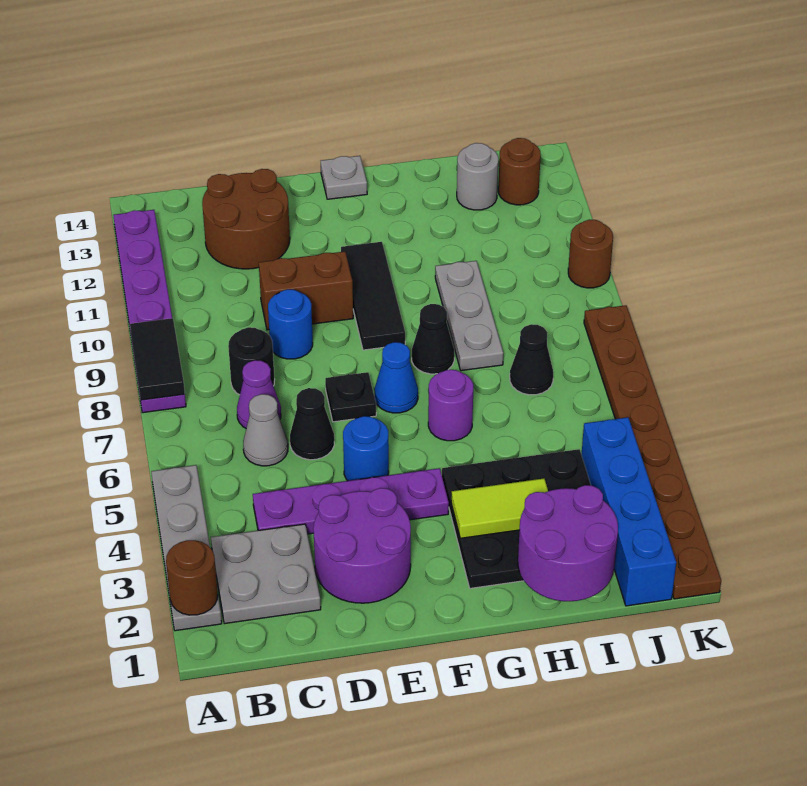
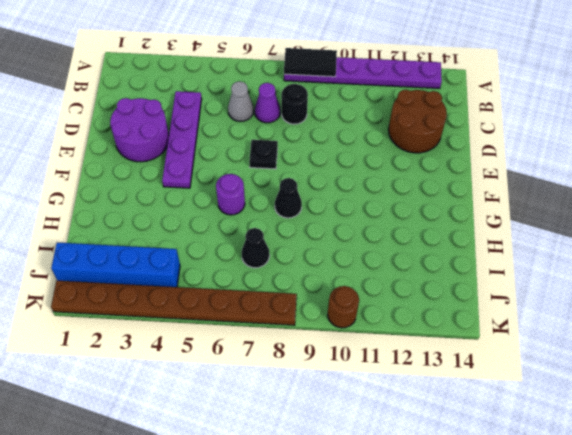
none -> grey 1x4 plate [151,465,222,631]
none -> grey 2x2 plate [211,524,321,624]
none -> black 1x1 cone [290,388,334,460]
none -> blue 1x1 round brick [268,289,313,359]

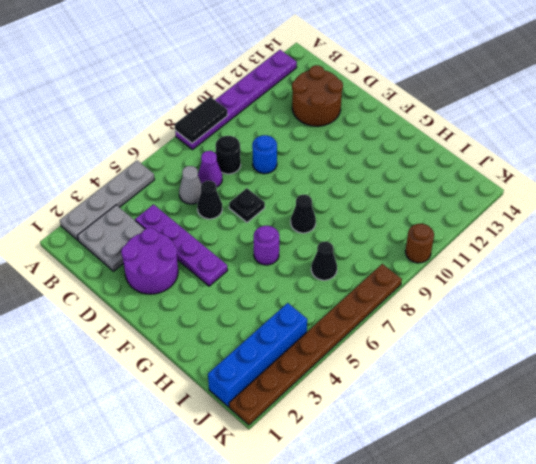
none -> brown 1x2 brick [259,252,353,330]
none -> blue 1x1 round brick [343,416,389,481]
none -> blue 1x1 cone [374,342,418,413]
none -> black 1x3 tile [341,242,405,350]

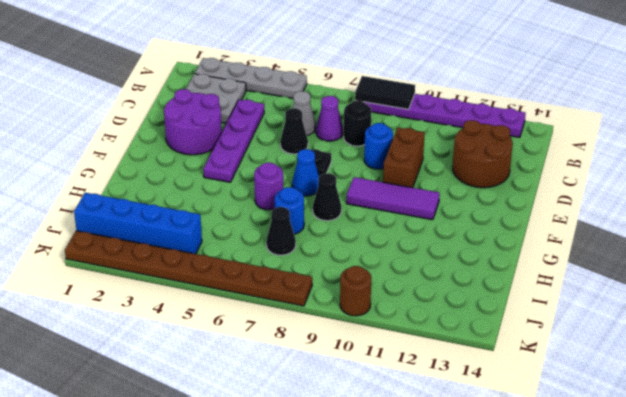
purple 1x3 tile [346,177,440,220] -> black 1x3 tile [341,242,405,350]
blue 1x1 round brick [275,187,304,234] -> blue 1x1 round brick moved to [343,416,389,481]
none -> grey 1x1 plate [321,156,367,199]
none -> black 3x3 plate [442,449,591,588]
none -> grey 1x3 plate [435,261,503,371]
none -> grey 1x1 round brick [457,143,498,210]

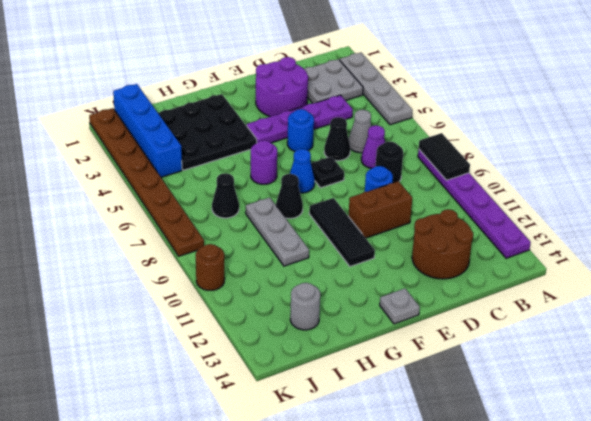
none -> brown 1x1 round brick [498,138,541,205]
none -> brown 1x1 round brick [166,540,218,615]
none -> lime 1x2 tile [451,478,548,538]
none -> purple 2x2 round brick [518,485,618,602]

